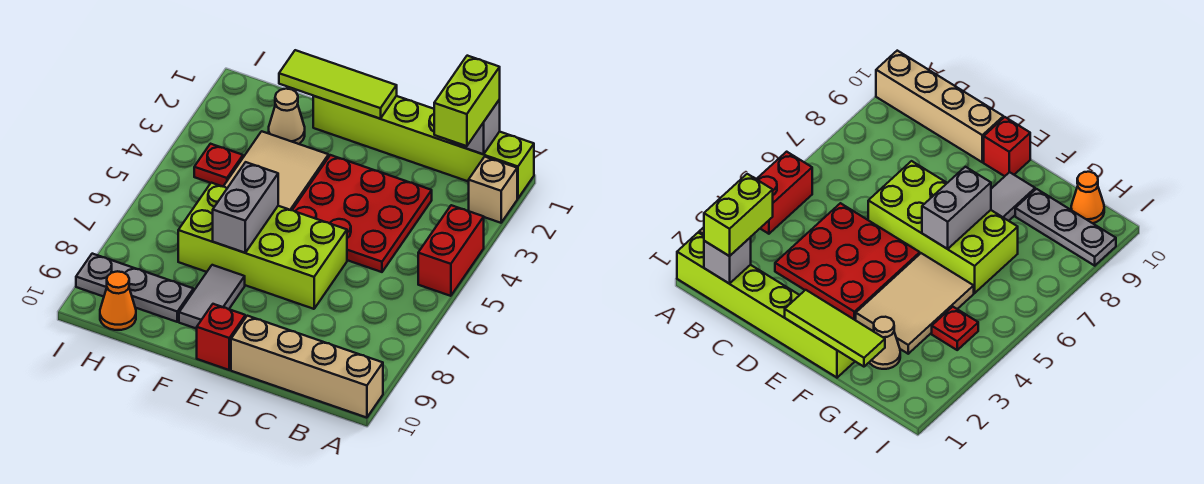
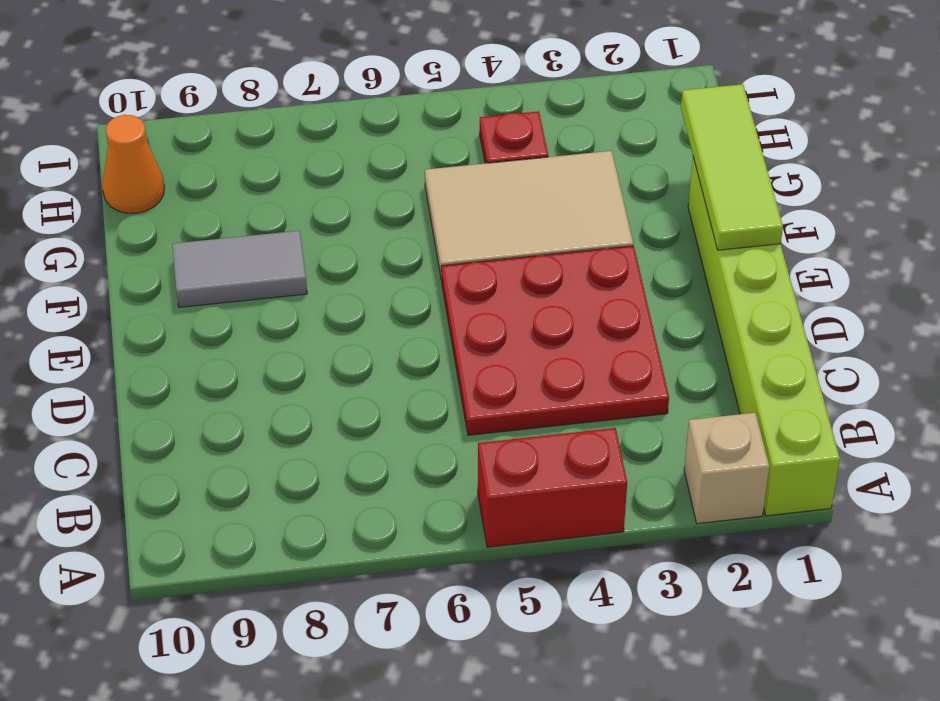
none -> tan 1x4 brick [231,316,383,418]
none -> lime 2x4 brick [178,183,347,309]
none -> red 1x1 brick [197,304,245,370]

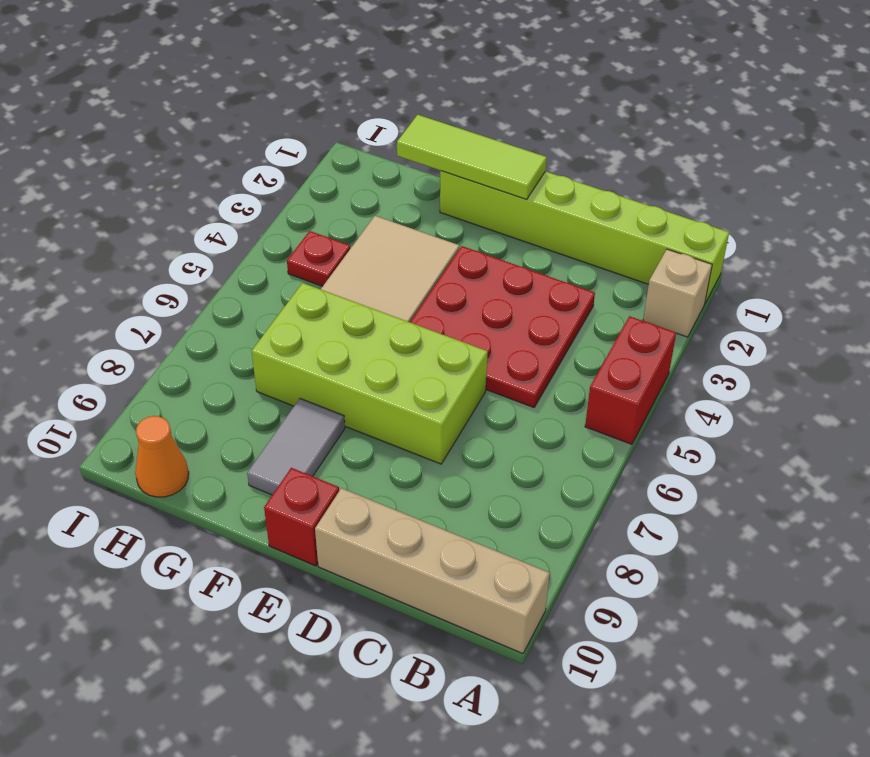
none -> tan 1x1 cone [269,89,305,144]
none -> grey 1x3 plate [76,254,193,322]
none -> grey 1x1 brick [451,100,500,154]

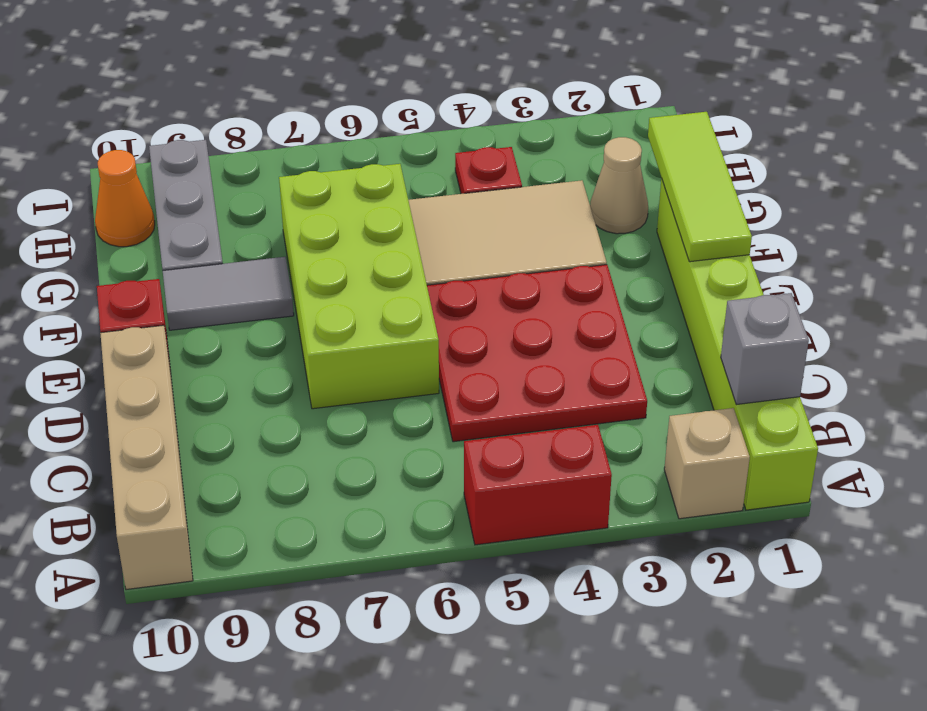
none -> grey 1x2 brick [213,162,278,253]
none -> lime 1x2 brick [434,56,500,146]

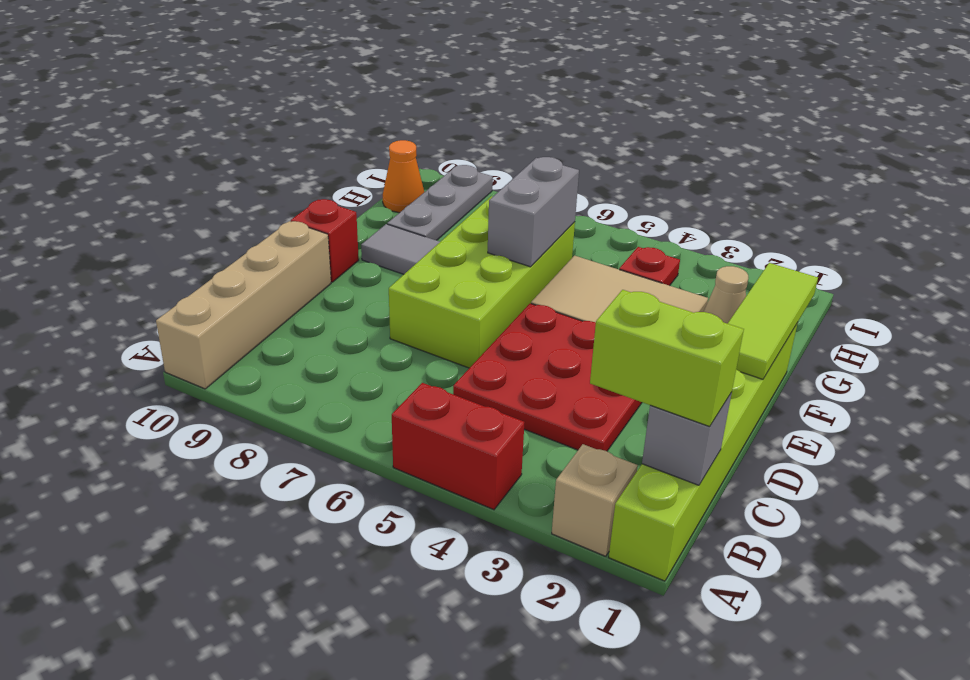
grey 1x2 brick [488,157,579,267] -> grey 1x2 brick turned to [213,162,278,253]

